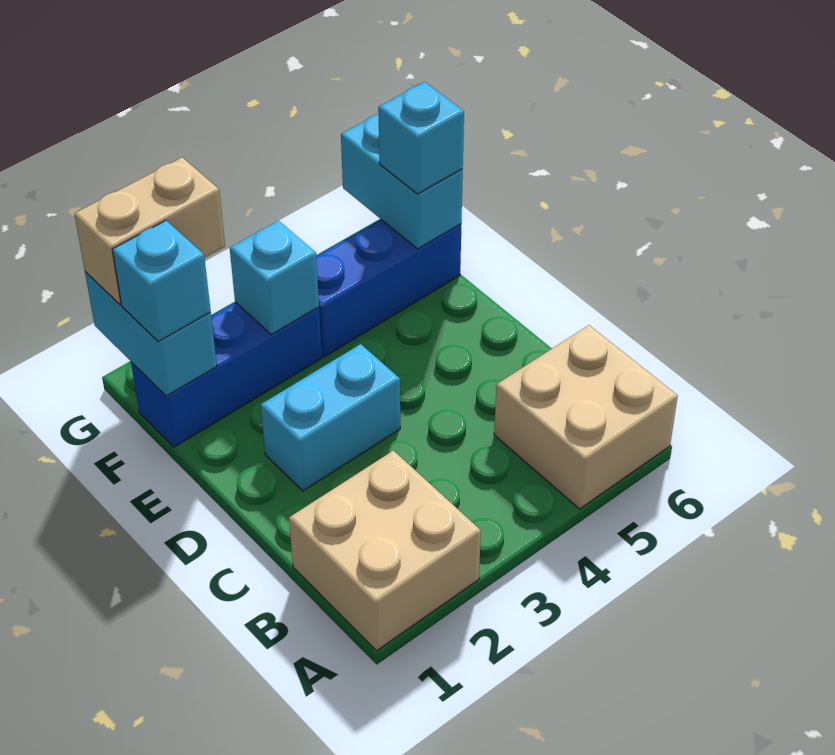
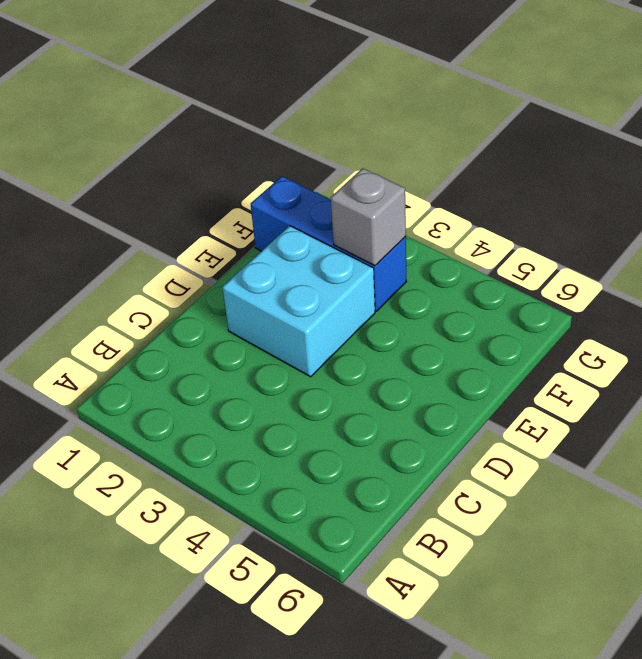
cyan 2x2 brick [223,226,375,377] -> cyan 1x2 brick [261,344,400,491]
grey 1x1 brick [331,168,406,266] -> cyan 1x1 brick [230,221,319,334]
none -> tan 2x2 brick [289,451,481,651]
none -> tan 2x2 brick [494,325,678,509]

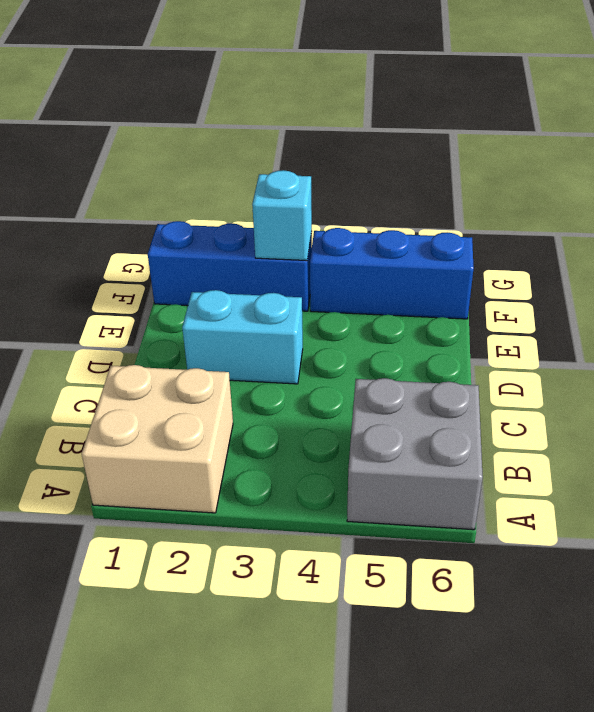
grey 2x2 brick [347,378,483,530] -> tan 2x2 brick [494,325,678,509]
none -> cyan 1x2 brick [85,272,217,396]
none -> cyan 1x2 brick [341,114,463,249]

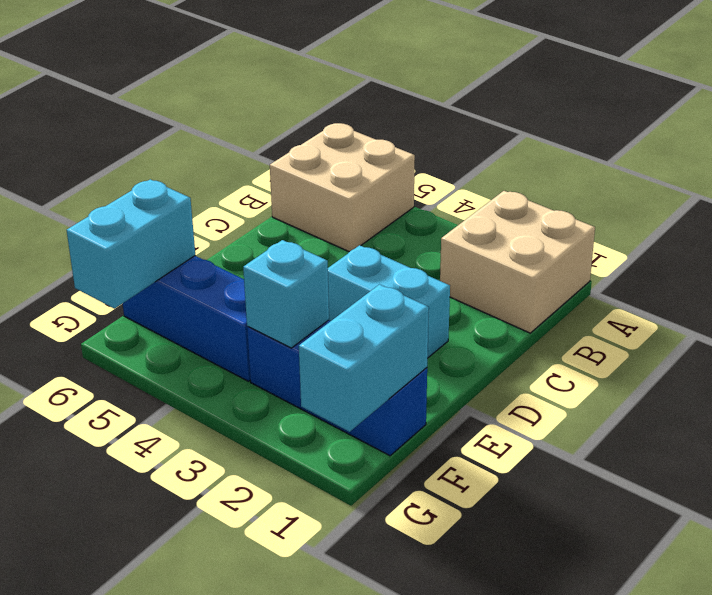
none -> cyan 1x1 brick [112,221,211,342]
none -> cyan 1x1 brick [378,82,464,194]

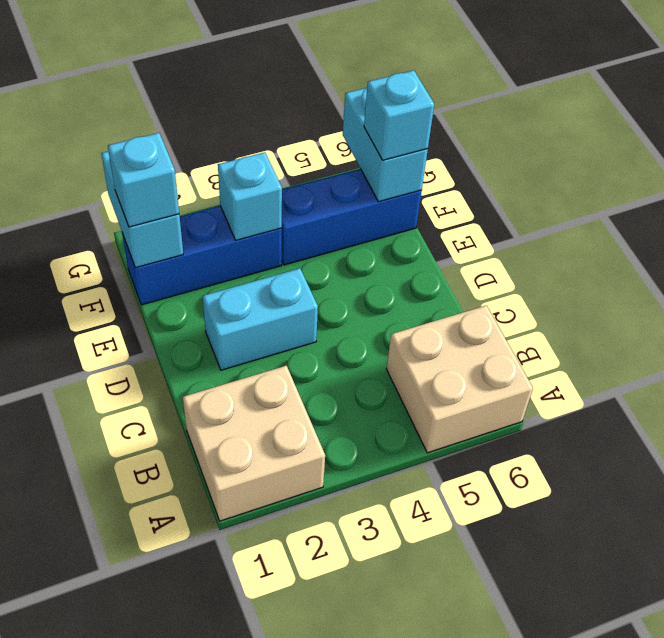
none -> tan 1x2 brick [74,157,225,305]

